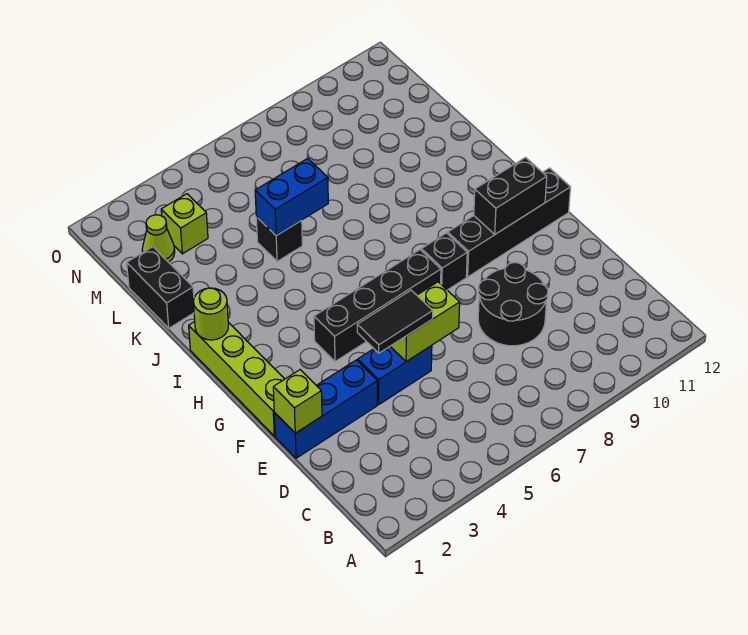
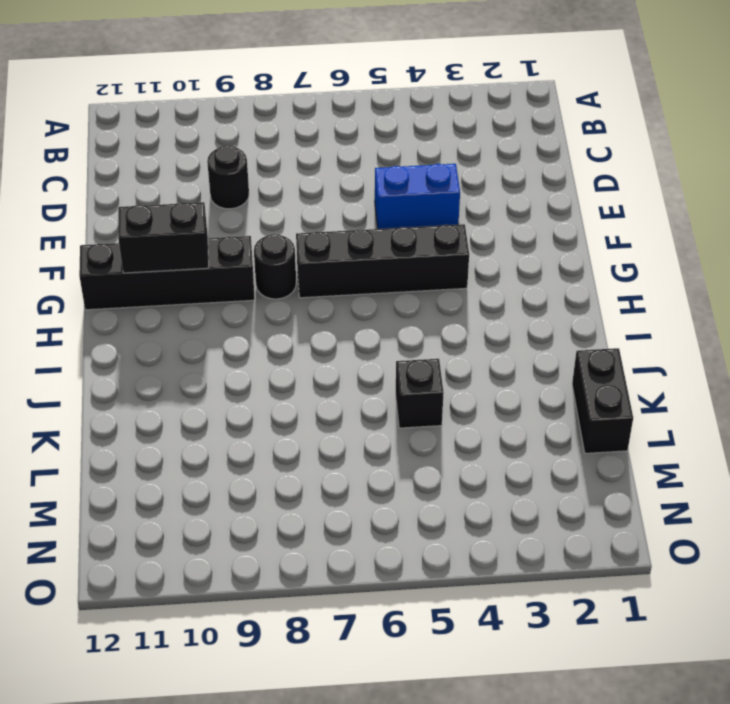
black 1x1 round brick [207,145,249,209] -> black 2x2 round brick [478,263,548,346]
black 1x1 round brick [254,234,296,299] -> black 1x1 brick [421,233,467,290]
none -> blue 1x3 brick [274,360,377,458]
none -> lime 1x4 brick [189,322,284,436]
none -> lime 1x1 cone [142,215,175,262]

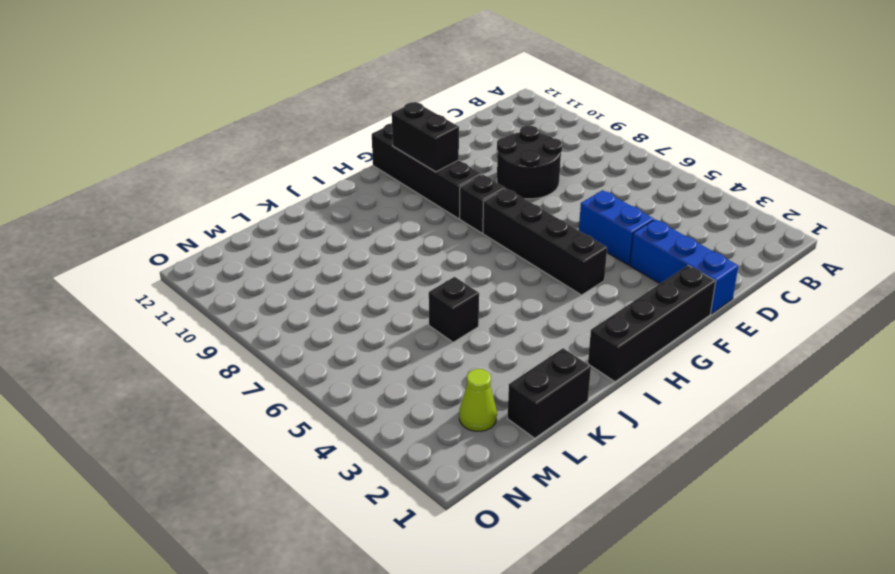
black 1x4 brick [588,266,716,382] -> lime 1x4 brick [189,322,284,436]
none -> lime 1x1 brick [161,194,208,254]
none -> lime 1x1 brick [273,370,322,433]
none -> lime 1x2 brick [390,282,460,362]

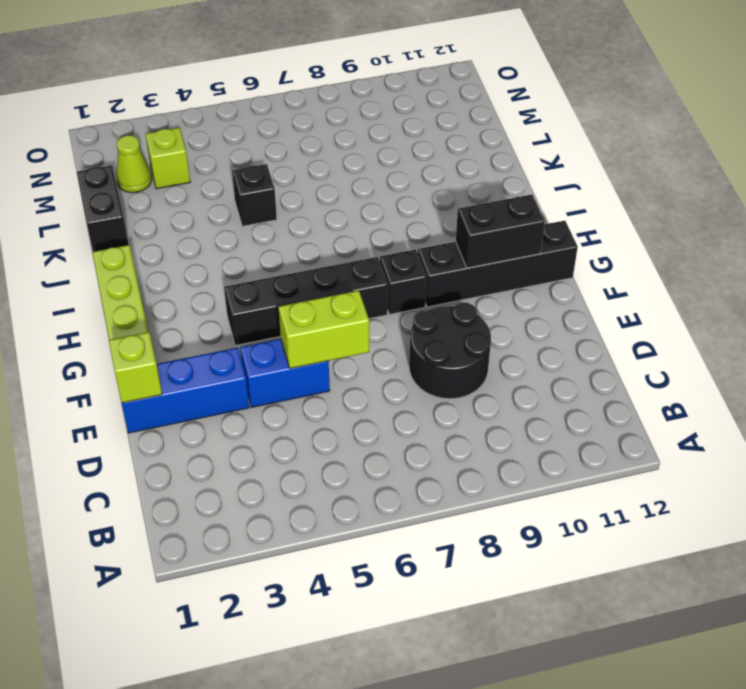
none -> lime 1x1 round brick [193,288,228,340]
none -> blue 1x2 brick [255,158,328,235]
none -> black 1x2 tile [357,290,433,353]

